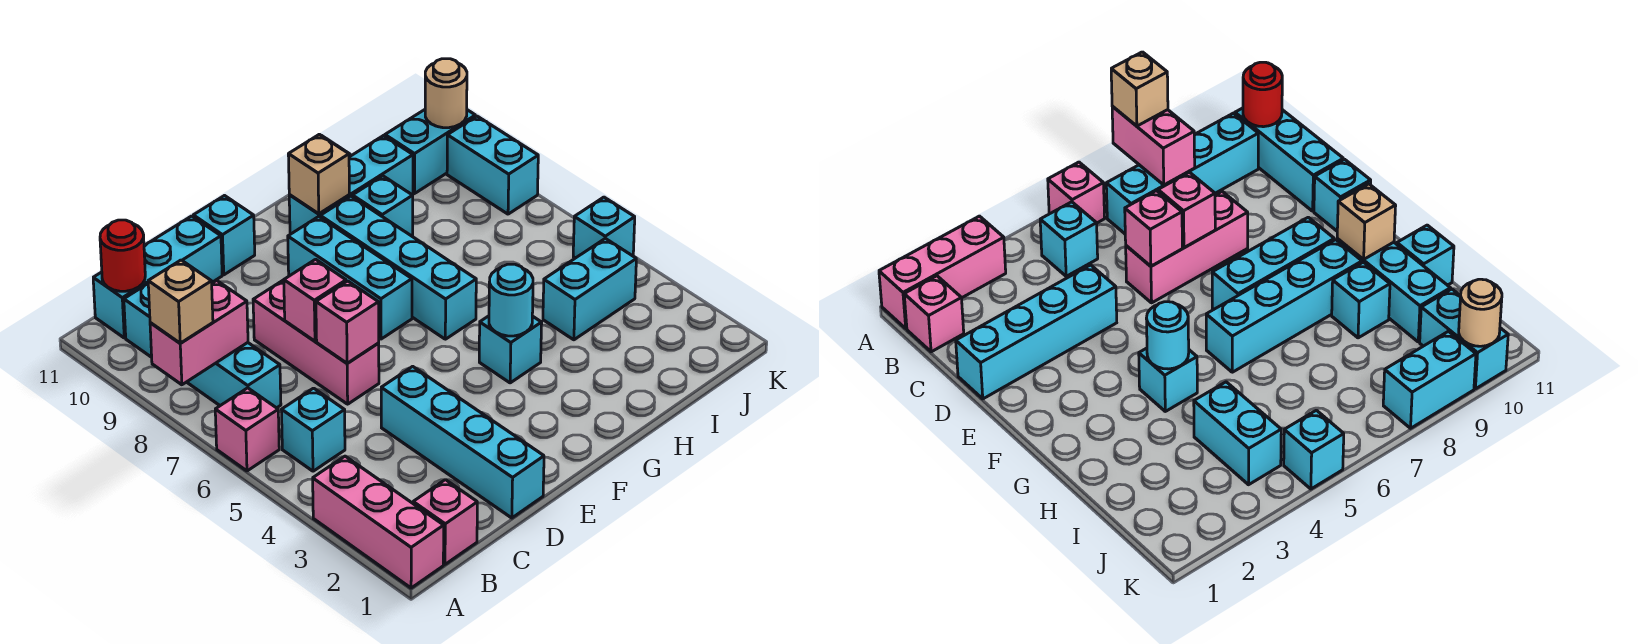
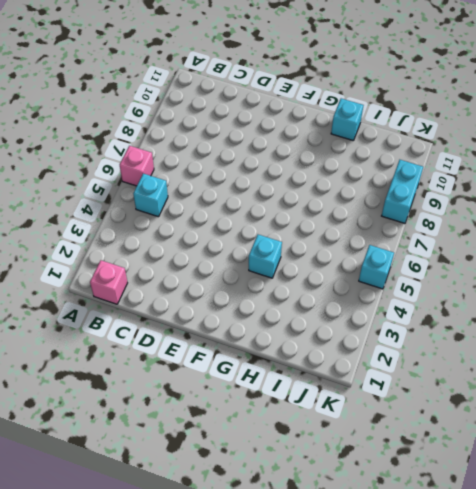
none -> pink 1x3 brick [313,456,444,588]
none -> cyan 1x4 brick [124,284,281,408]
none -> cyan 1x3 brick [93,216,222,338]

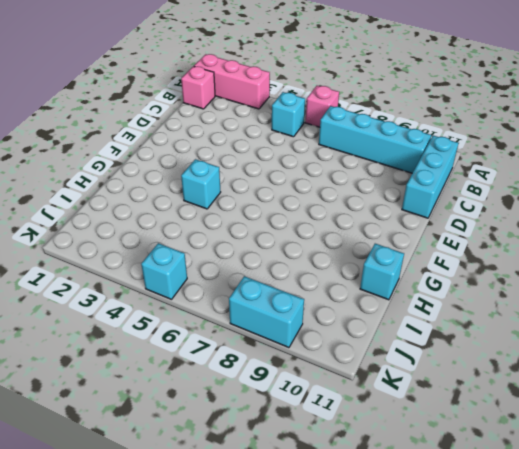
none -> cyan 1x4 brick [381,366,544,518]
none -> pink 1x3 brick [253,280,379,404]
none -> cyan 1x1 brick [193,196,255,275]

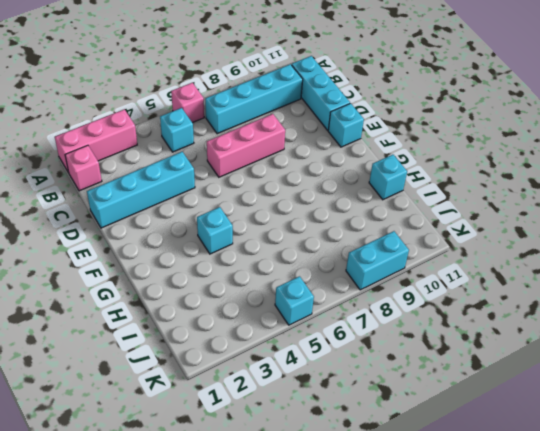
none -> cyan 1x3 brick [288,217,412,339]
none -> cyan 1x4 brick [320,196,476,339]
none -> cyan 1x3 brick [289,135,413,234]

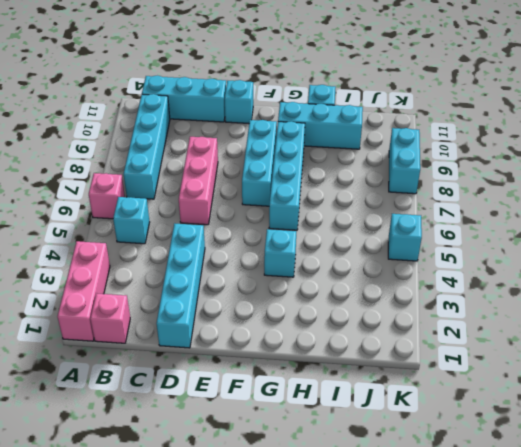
none -> cyan 1x1 brick [353,176,413,236]
none -> cyan 1x2 brick [543,238,636,340]
none -> cyan 1x2 brick [385,110,475,194]

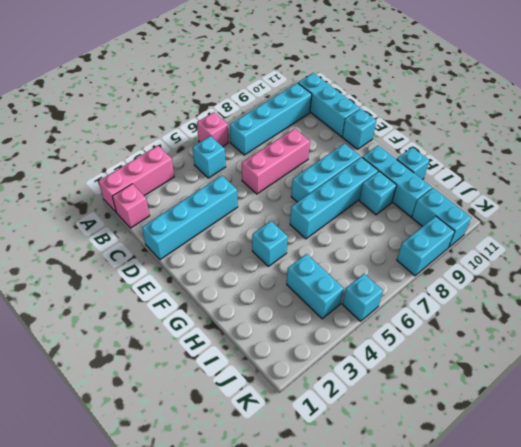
none -> pink 1x2 brick [150,281,248,385]
none -> red 1x1 round brick [100,220,145,291]
none -> pink 1x1 brick [316,281,379,363]

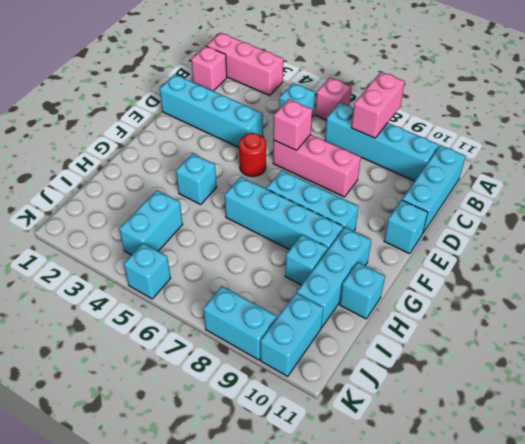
red 1x1 round brick [239,133,266,177] -> red 1x1 round brick moved to [100,220,145,291]
none -> pink 1x1 brick [284,259,346,341]
none -> cyan 1x1 round brick [489,264,533,336]
none -> tan 1x1 brick [288,134,349,214]

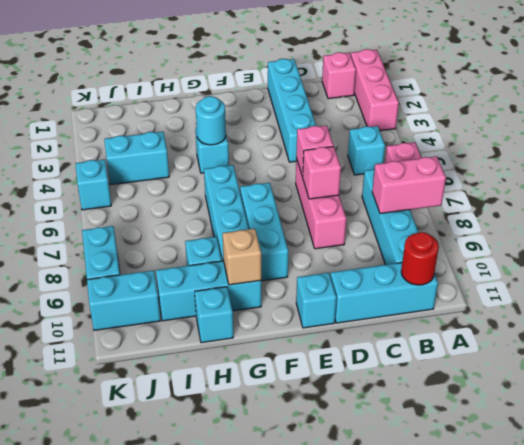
none -> tan 1x1 round brick [425,59,467,128]
none -> tan 1x1 brick [148,260,213,343]

